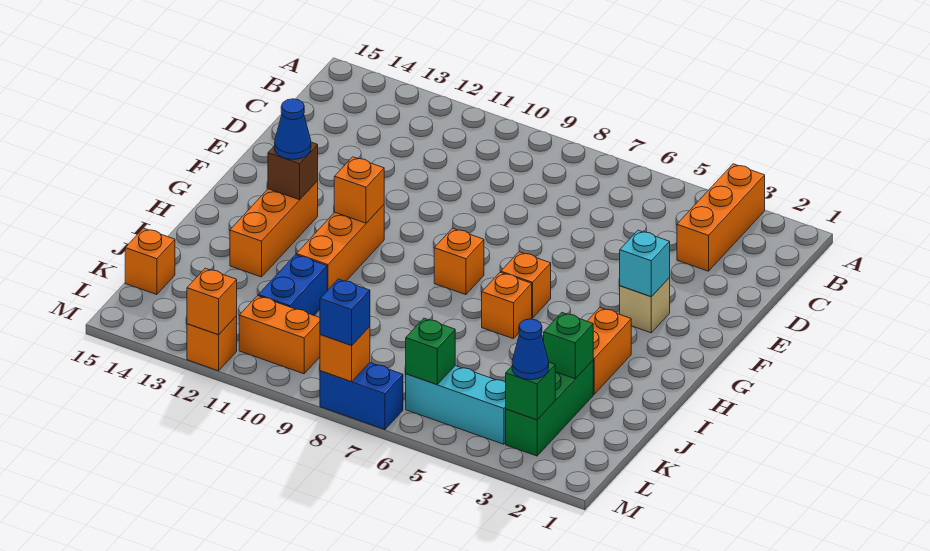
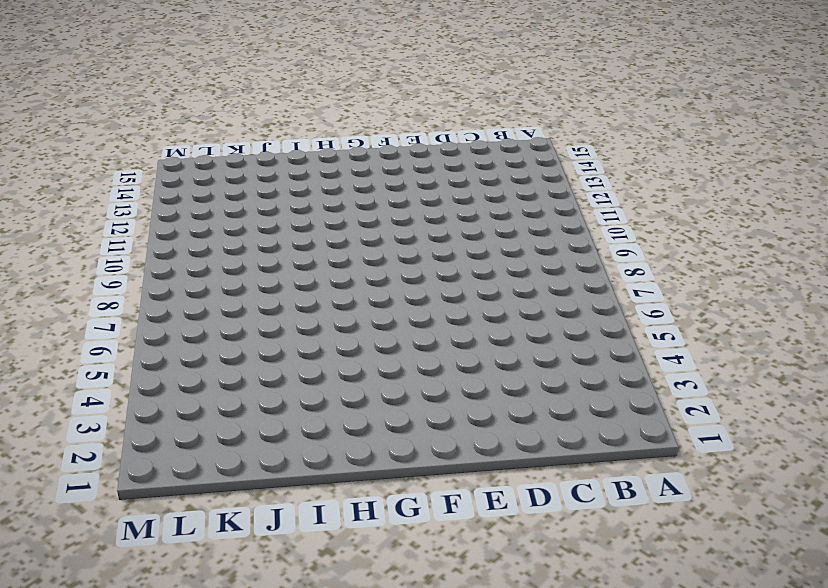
none -> orange 1x3 brick [677,164,765,271]
none -> tan 1x1 brick [620,278,670,333]
none -> orange 1x1 brick [501,252,551,318]

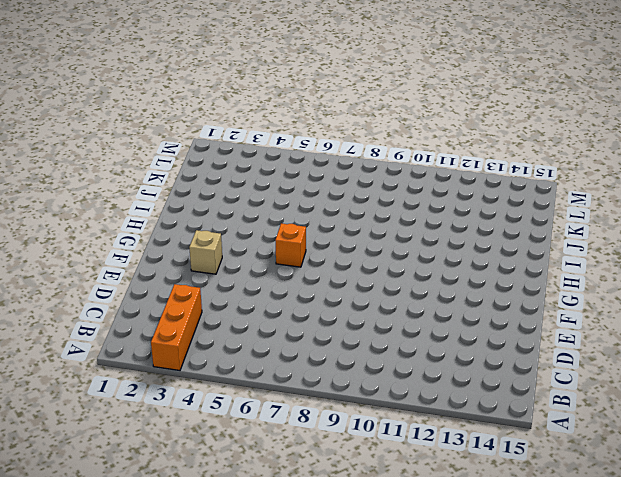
none -> orange 1x1 brick [434,228,484,295]
none -> orange 1x3 brick [296,205,384,291]
none -> orange 1x3 brick [230,181,318,277]

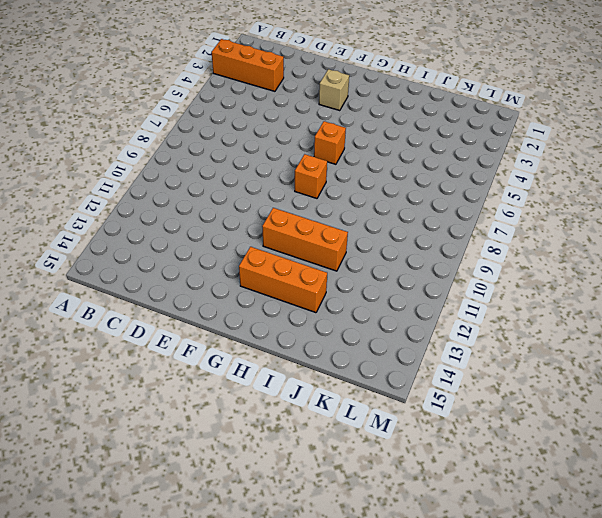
none -> orange 1x2 brick [588,308,631,394]
none -> orange 1x1 brick [482,272,532,339]
none -> green 1x3 brick [506,360,593,456]

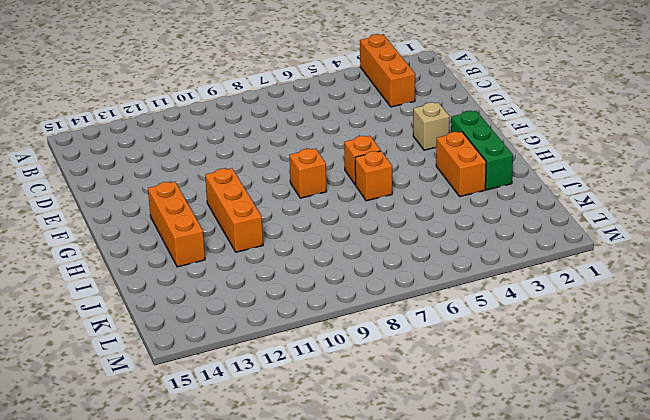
green 1x3 brick [451,111,513,190] -> green 1x3 brick moved to [506,360,593,456]
none -> blue 1x2 brick [258,255,327,315]
none -> orange 1x1 brick [125,228,175,295]
none -> cyan 1x3 brick [406,366,506,444]

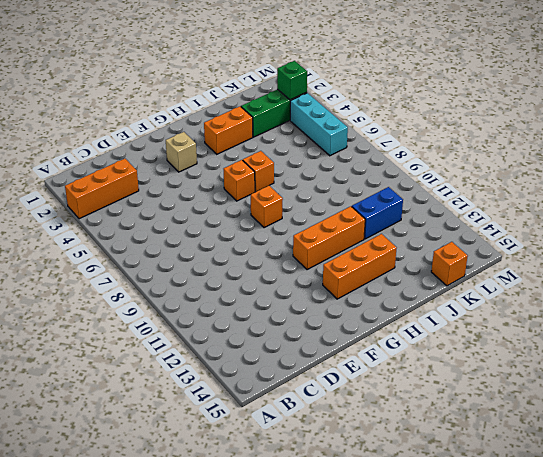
none -> orange 1x2 brick [239,296,320,374]
none -> blue 1x2 brick [320,363,403,430]
none -> orange 1x1 brick [187,316,237,371]

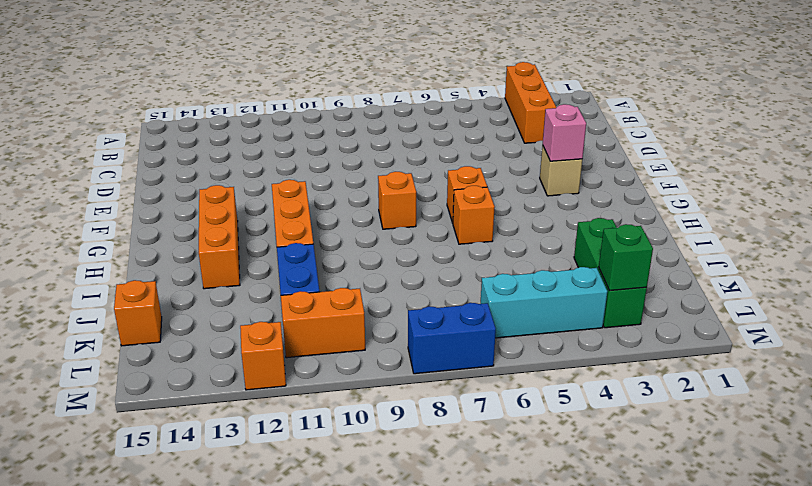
pink 1x1 brick [543,104,586,161] -> cyan 1x1 brick [620,230,670,297]
none -> orange 1x2 brick [588,308,631,394]
none -> orange 1x1 brick [334,157,384,223]
none -> brown 1x1 brick [268,142,318,200]

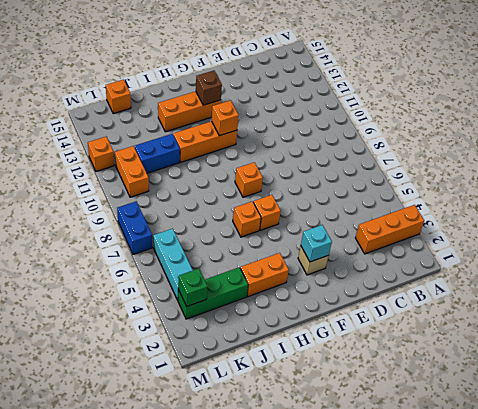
none -> green 1x1 brick [543,313,593,379]
none -> green 1x1 brick [406,318,455,385]
none -> orange 1x1 brick [320,326,370,382]

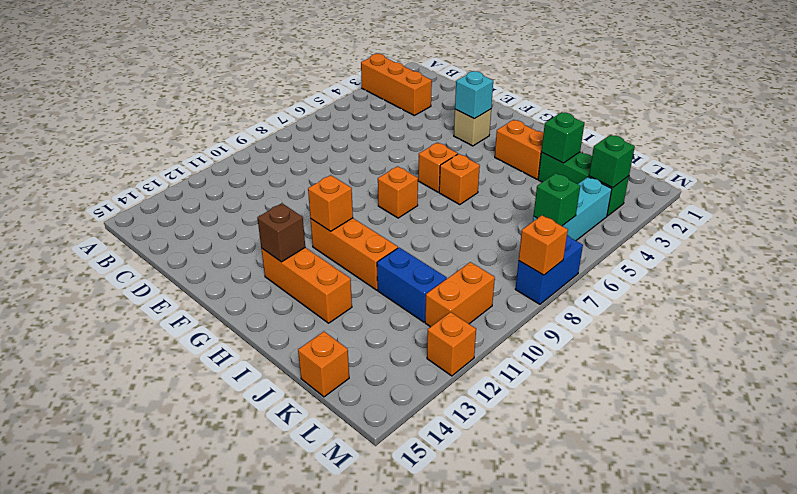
none -> orange 1x1 brick [187,268,237,335]
none -> blue 1x1 cone [275,99,311,159]
none -> blue 1x1 cone [512,319,549,380]

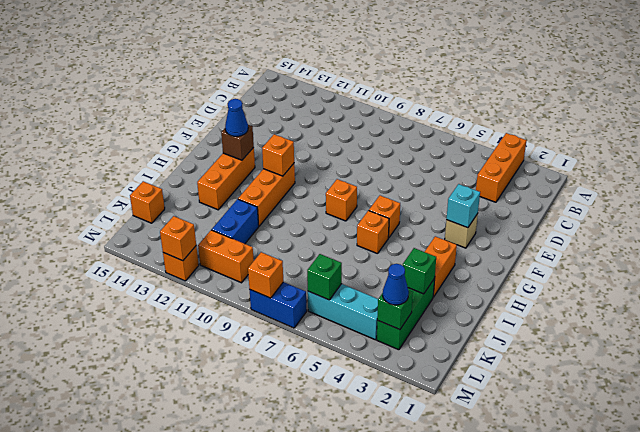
none -> blue 1x1 brick [320,279,370,345]

